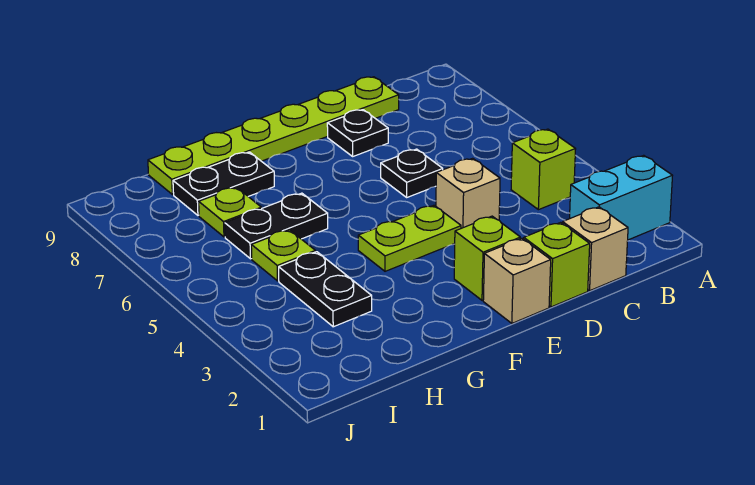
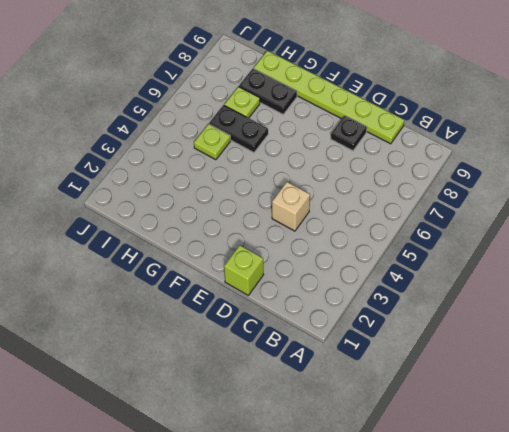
none -> cyan 1x2 brick [570,155,673,240]
none -> lime 1x1 brick [511,129,576,210]
none -> tan 1x1 brick [563,207,628,291]

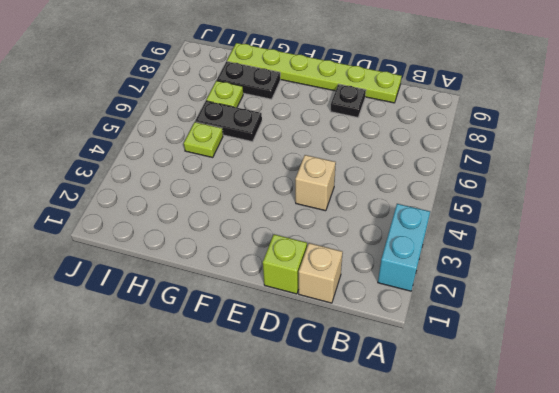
cyan 1x2 brick [378,204,430,291] -> cyan 1x2 brick turned to [570,155,673,240]
none -> lime 1x1 brick [511,129,576,210]
none -> black 1x1 plate [381,149,443,197]
none -> tan 1x1 brick [483,238,551,323]

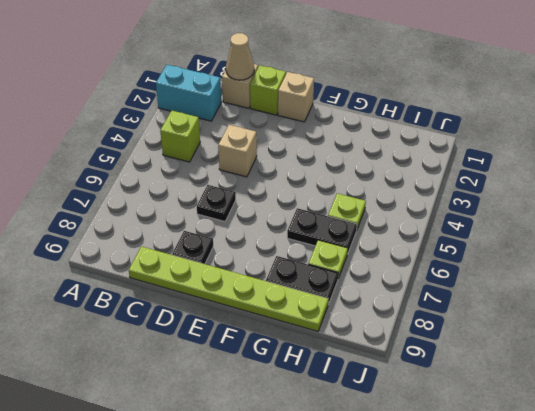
tan 1x1 cone [226,33,254,80] -> none
none -> lime 1x1 brick [454,216,520,300]
none -> lime 1x2 plate [358,205,461,271]
none -> black 1x2 plate [279,252,372,327]

